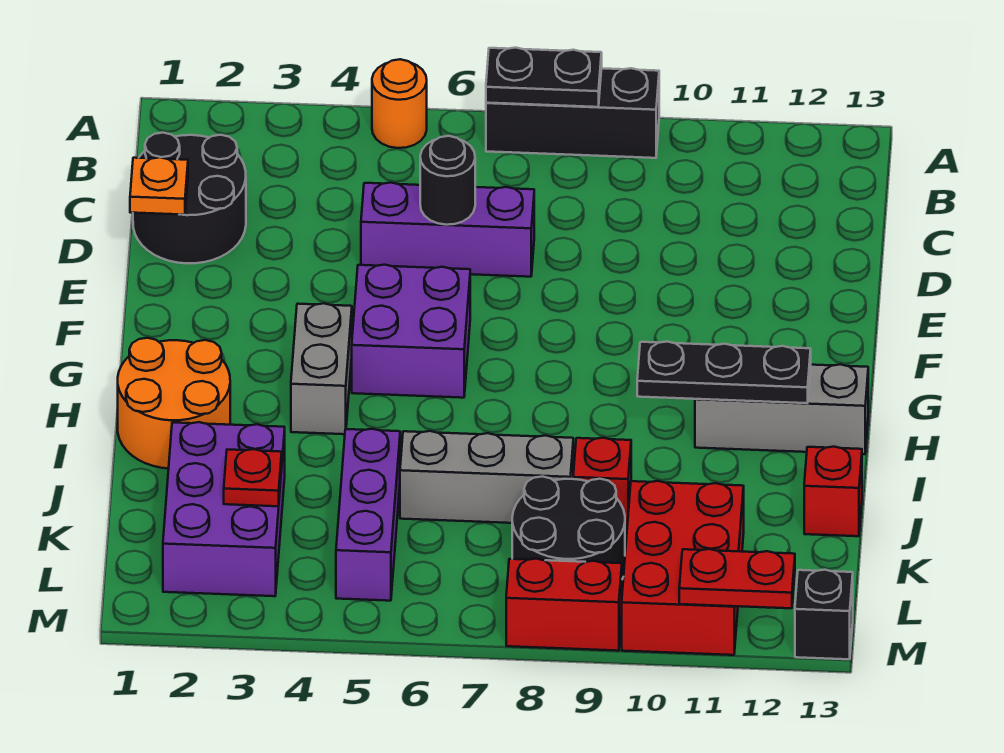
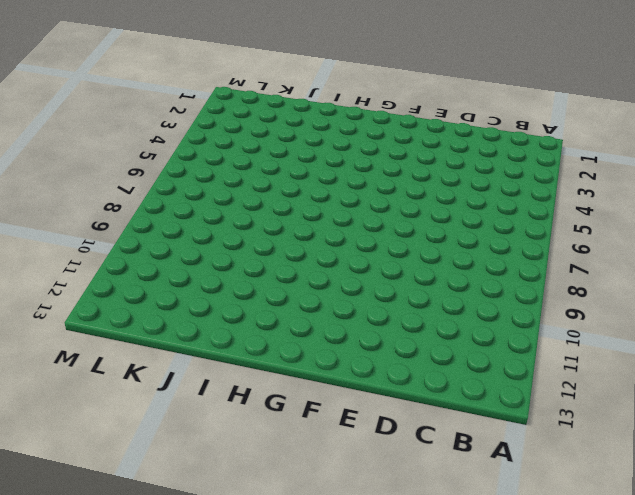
none -> orange 1x1 round brick [372,59,427,148]
none -> black 1x3 brick [486,68,659,158]
none -> black 2x2 round brick [133,133,246,263]

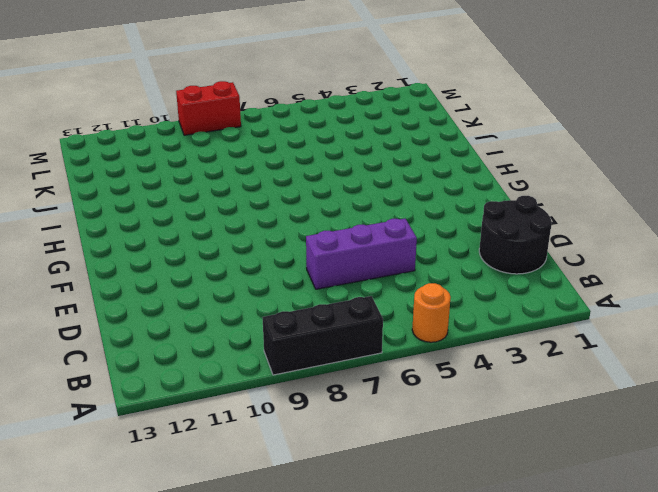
none -> purple 2x2 brick [352,265,470,398]
none -> grey 1x2 brick [291,303,352,434]
none -> orange 2x2 round brick [118,338,230,469]

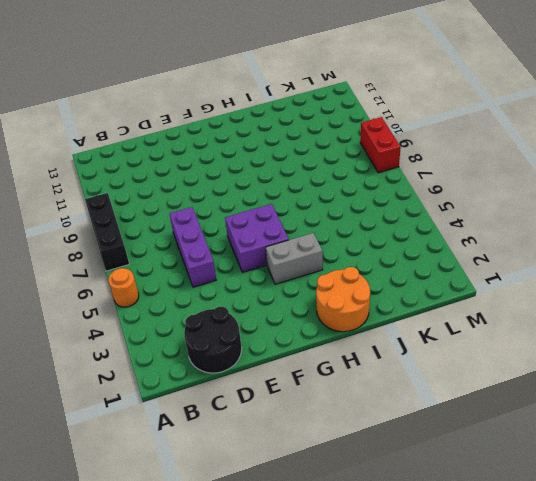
none -> grey 1x3 brick [695,364,868,454]
none -> purple 2x3 brick [163,422,285,596]
none -> purple 1x3 brick [336,429,400,601]

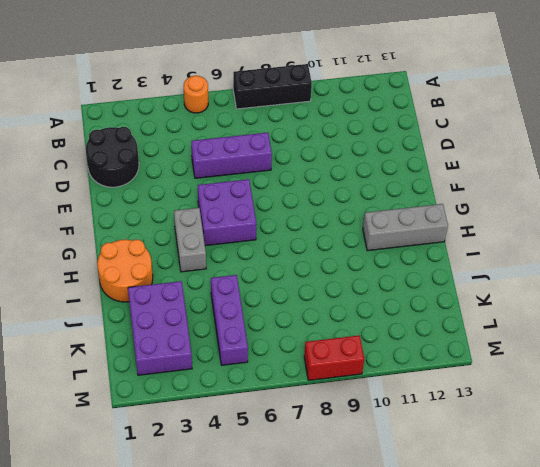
none -> grey 1x3 brick [400,431,573,523]
none -> red 1x1 brick [573,438,631,527]
none -> red 1x1 brick [804,447,862,536]

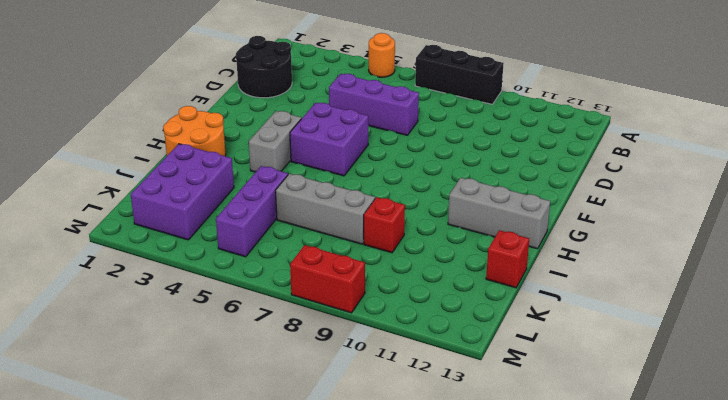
none -> black 2x2 round brick [512,477,625,579]
none -> red 2x3 brick [622,481,744,655]
none -> black 1x1 brick [795,570,853,659]

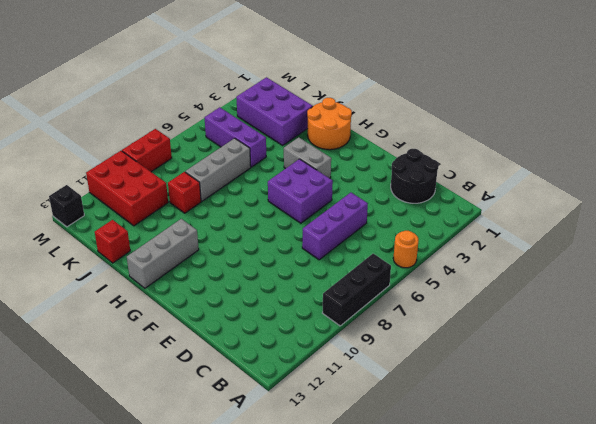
none -> black 2x2 round brick [512,477,625,579]
none -> black 1x2 plate [486,48,602,107]
none -> orange 1x1 plate [130,157,188,215]

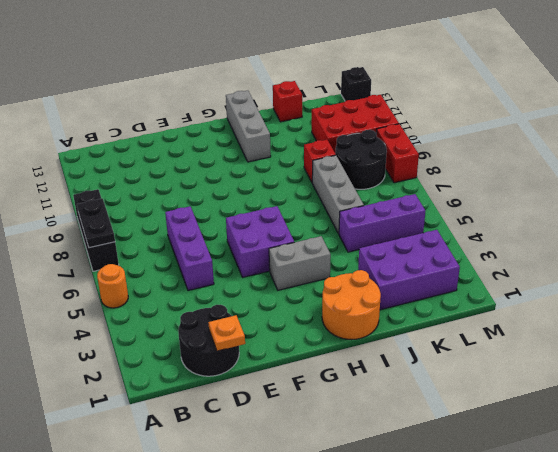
none -> black 1x1 round brick [420,136,475,225]
none -> black 1x3 plate [637,342,811,403]
none -> red 1x1 plate [224,449,282,506]

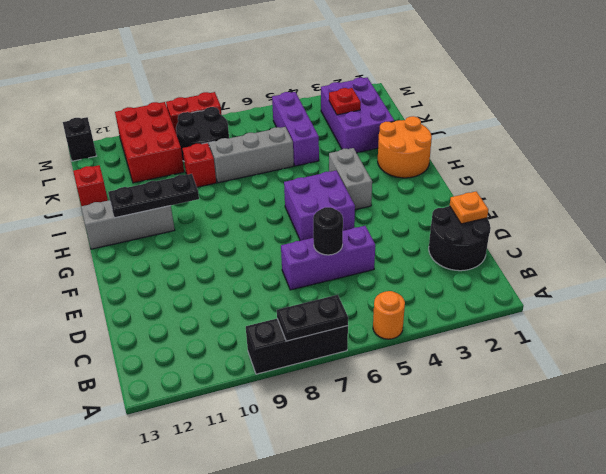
none -> red 1x2 plate [679,549,795,608]

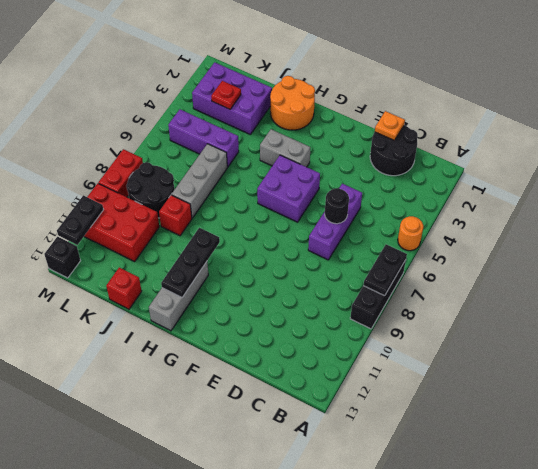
black 1x2 plate [57,195,104,245] -> red 1x2 plate [679,549,795,608]

